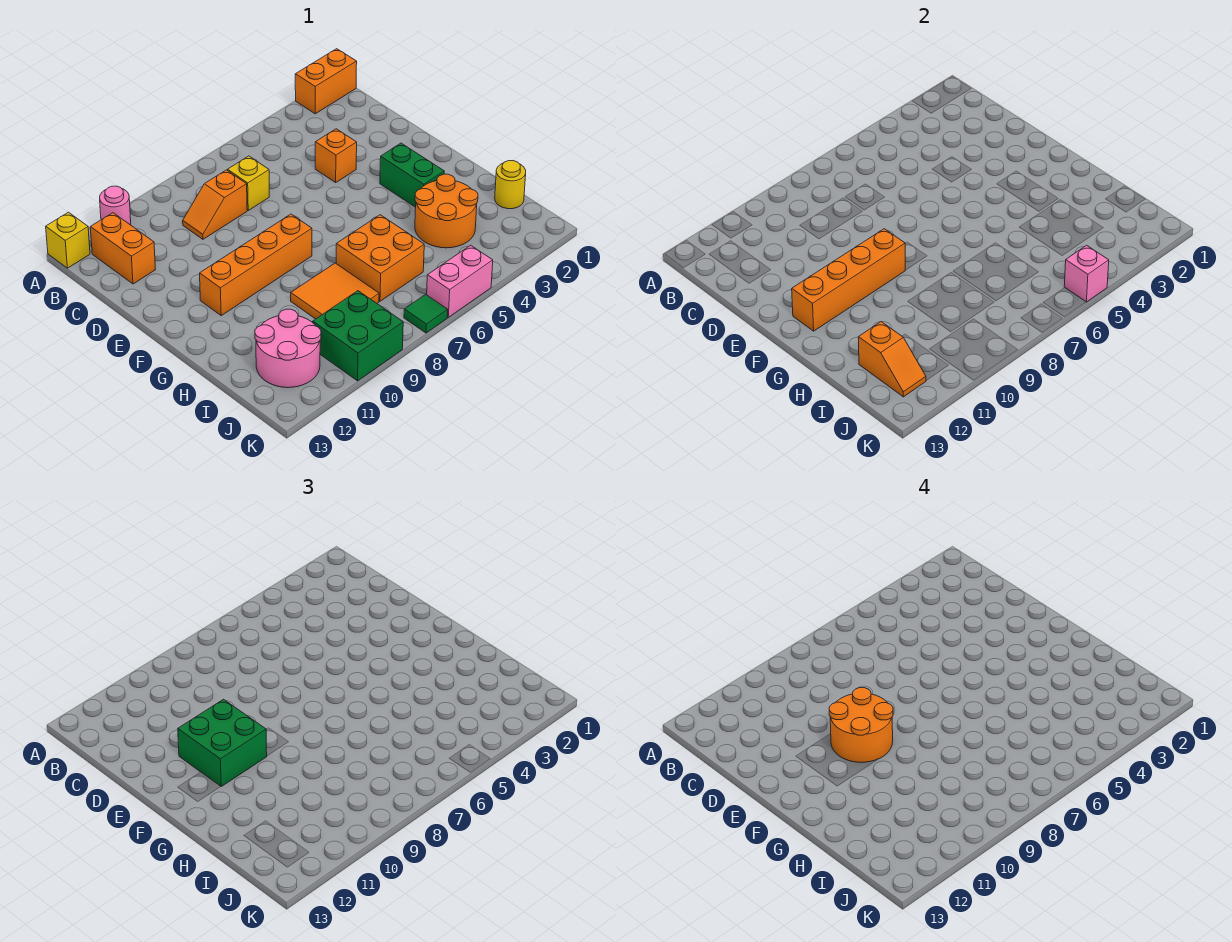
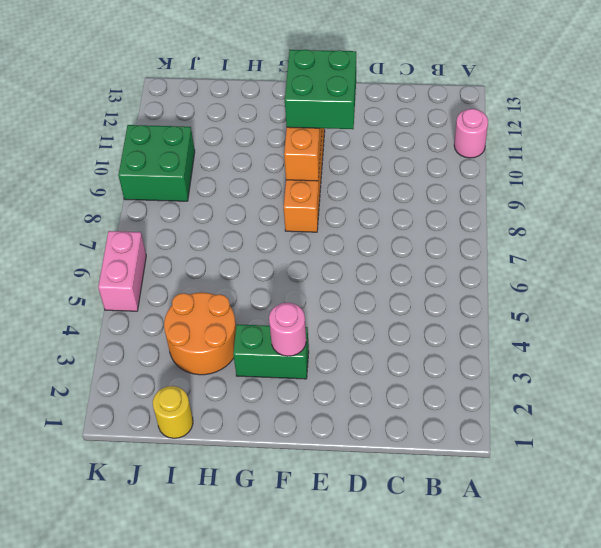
pink 1x1 round brick [269,303,306,356] -> none
none -> orange 1x2 brick [295,49,357,114]
none -> yellow 1x1 brick [46,212,90,268]
none -> orange 1x2 brick [90,213,155,284]

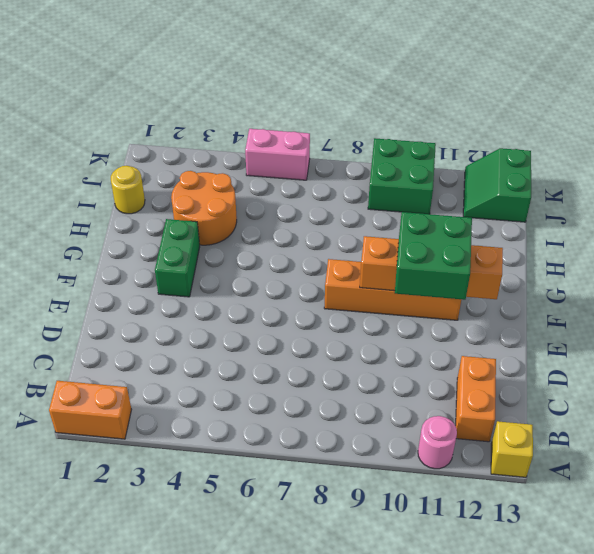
green 2x2 slope [463,148,531,222] -> pink 2x2 round brick [255,309,321,388]
none -> yellow 1x1 brick [228,156,269,210]
none -> orange 1x2 slope [183,170,247,239]
none -> orange 1x1 brick [315,129,357,182]

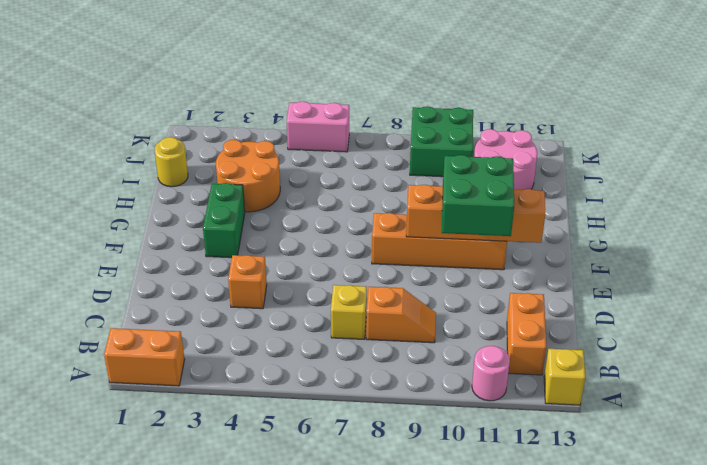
none -> orange 2x2 brick [336,215,424,301]
none -> orange 2x2 tile [291,263,379,319]
none -> green 1x1 tile [404,294,448,333]

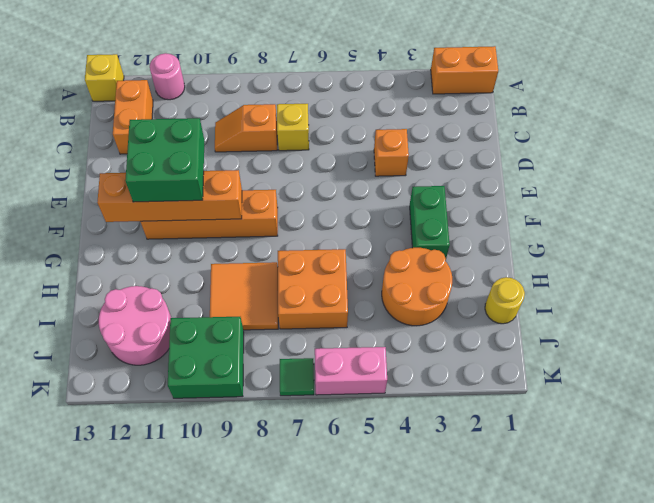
none -> orange 1x2 slope [858,322,926,397]
none -> pink 1x1 brick [1064,245,1109,302]
none -> orange 2x2 round brick [829,688,893,762]

